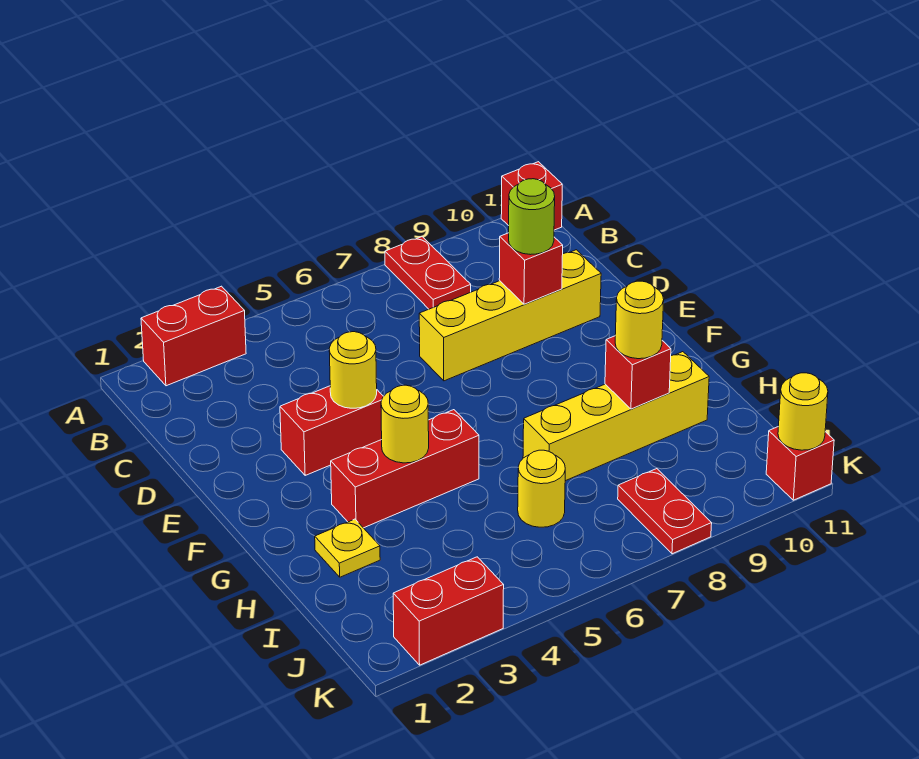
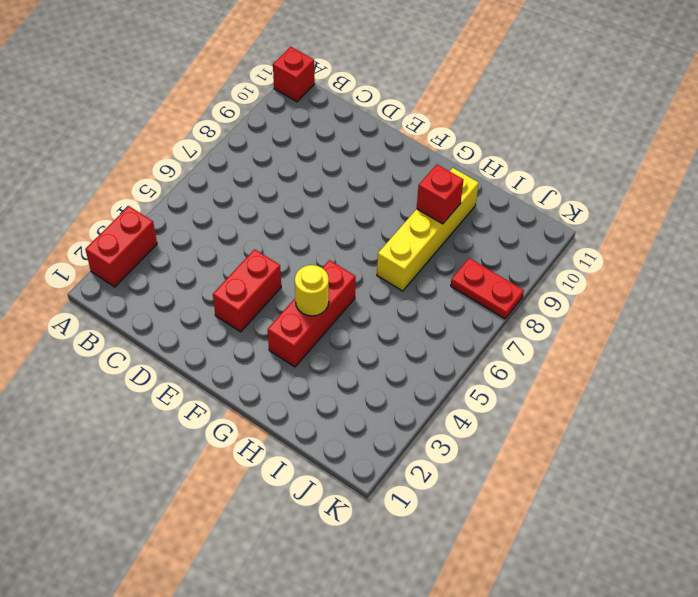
none -> red 1x2 plate [385,237,471,309]
none -> yellow 1x4 brick [419,250,601,381]
none -> yellow 1x1 plate [315,519,380,577]

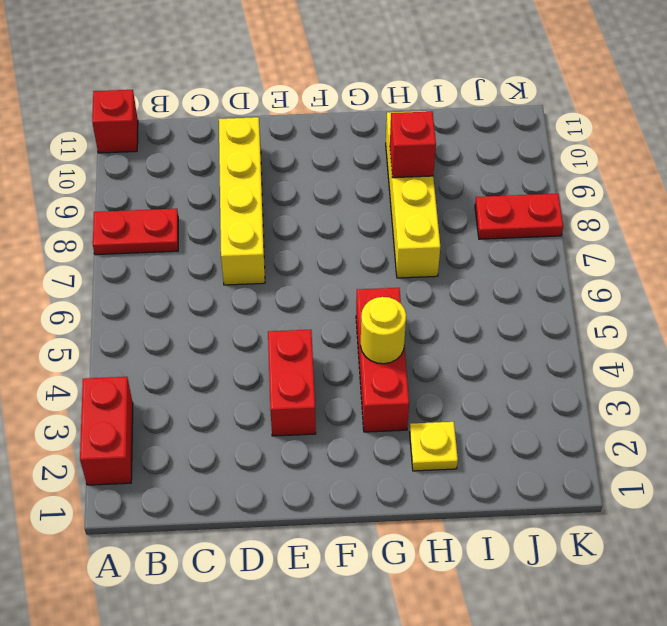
none -> yellow 1x1 round brick [518,450,565,527]
none -> red 1x2 brick [393,557,504,665]
none -> red 1x1 brick [766,427,834,500]

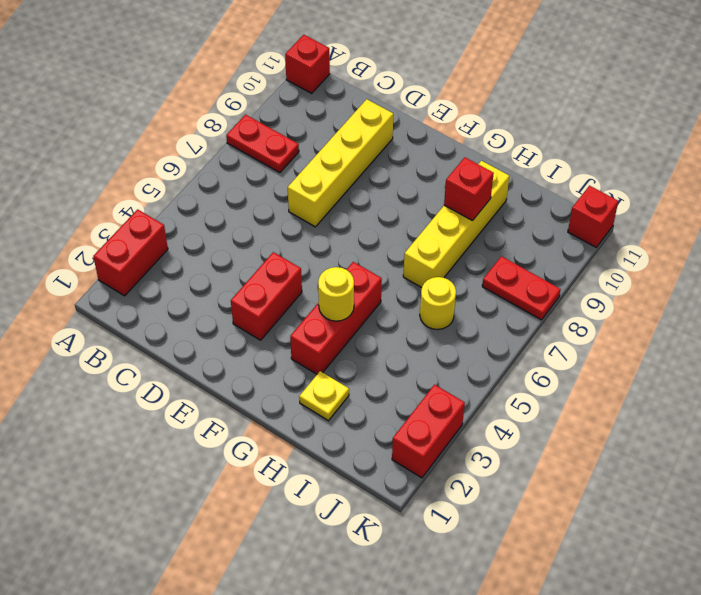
none -> red 1x1 brick [499,233,563,304]
none -> yellow 1x1 round brick [329,332,377,408]
none -> yellow 1x1 round brick [778,373,828,450]

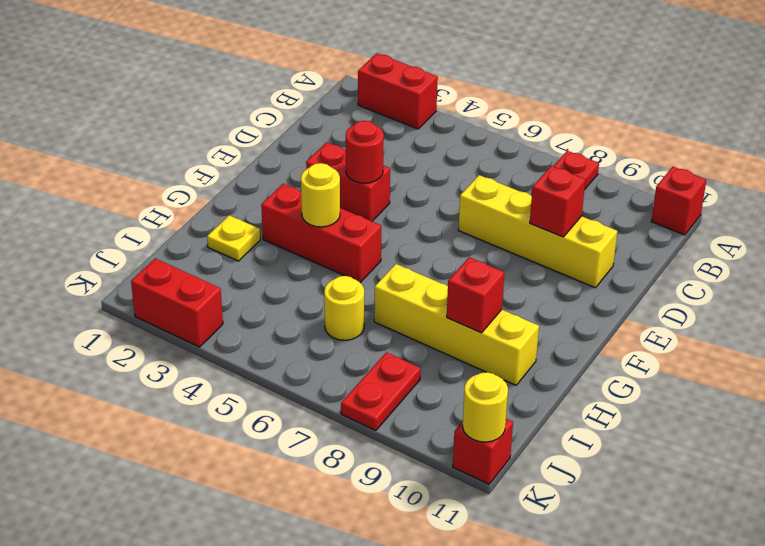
red 1x1 round brick [346,121,384,183] -> yellow 1x1 round brick [329,332,377,408]
none -> lime 1x1 round brick [509,179,555,255]
none -> yellow 1x1 round brick [615,281,664,359]

